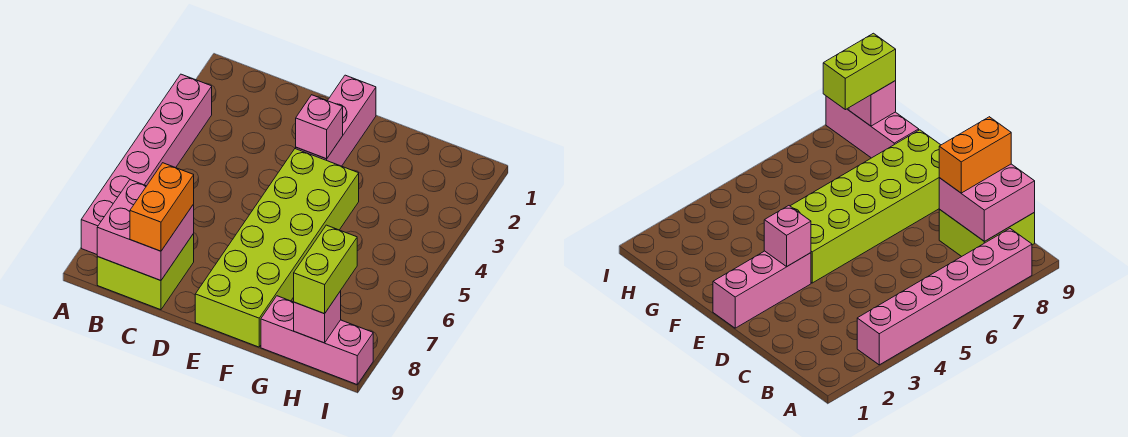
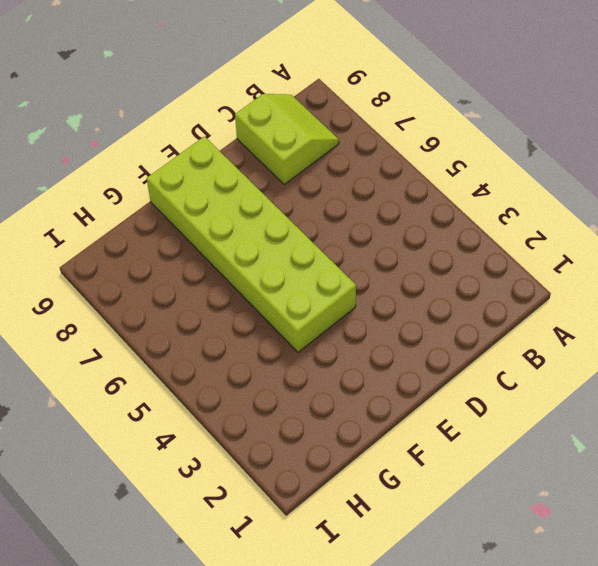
lime 2x2 slope [235,94,339,184] -> lime 2x2 brick [97,234,194,310]
none -> pink 1x6 brick [81,74,212,254]
none -> pink 1x3 brick [296,75,376,166]

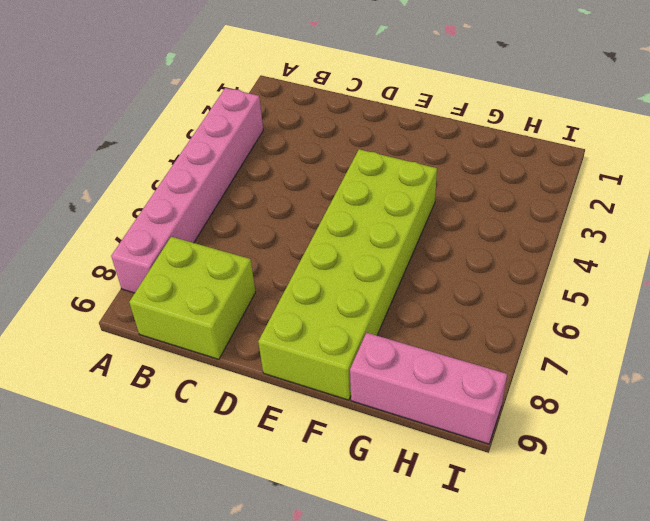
none -> pink 1x3 brick [296,75,376,166]
none -> pink 2x2 brick [97,180,194,280]

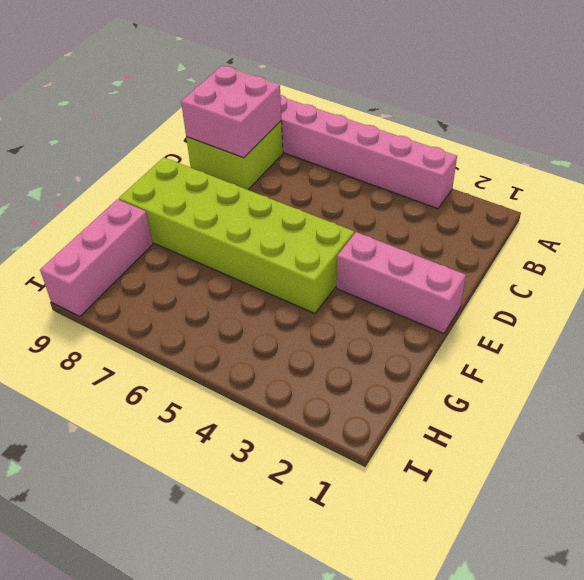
none -> pink 1x1 brick [296,95,343,159]
none -> pink 1x1 brick [294,291,341,343]

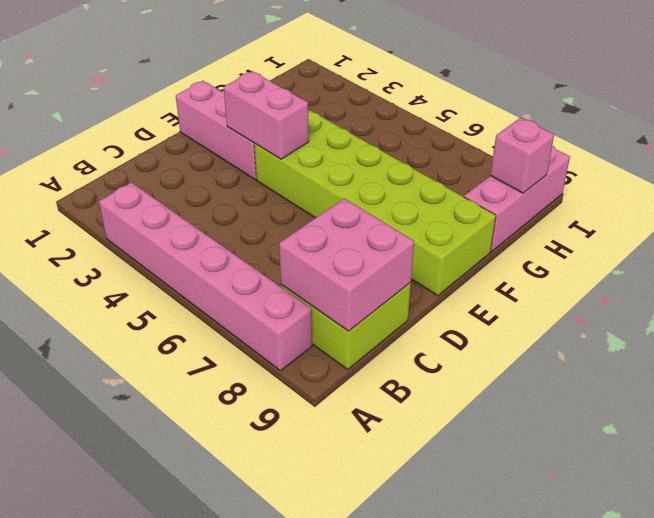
pink 1x2 brick [224,71,309,159] -> pink 1x1 brick [296,95,343,159]
none -> orange 1x2 brick [130,163,194,251]
none -> lime 1x2 brick [294,225,357,314]

